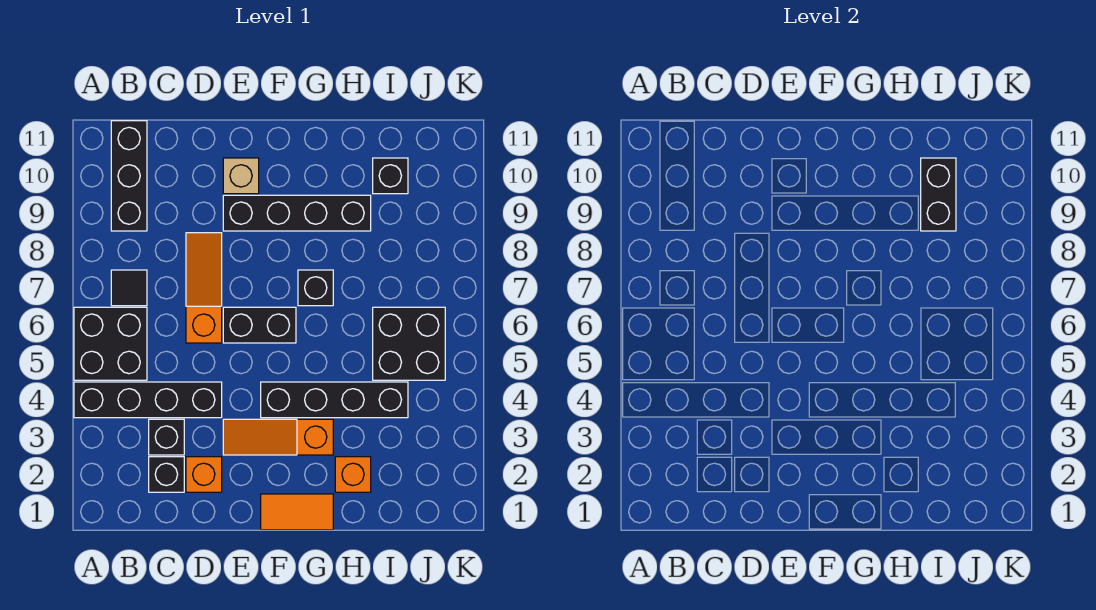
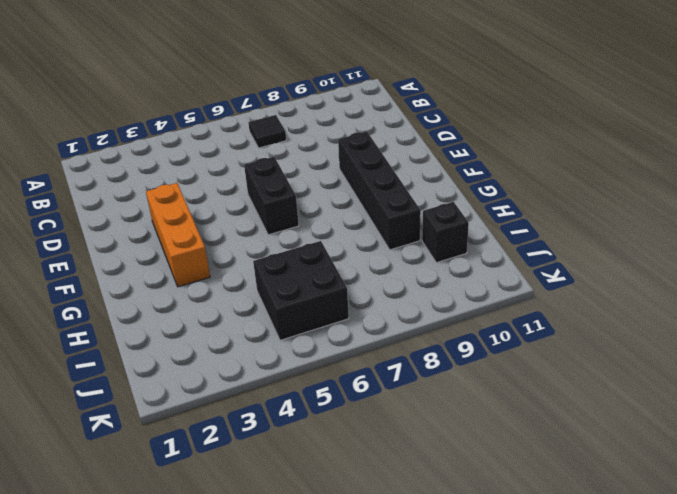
orange 1x3 brick [146,183,210,287] -> orange 1x3 slope [223,419,333,455]
none -> black 1x4 brick [74,382,222,418]
none -> black 2x2 brick [74,307,147,380]
none -> black 1x3 brick [111,121,147,231]

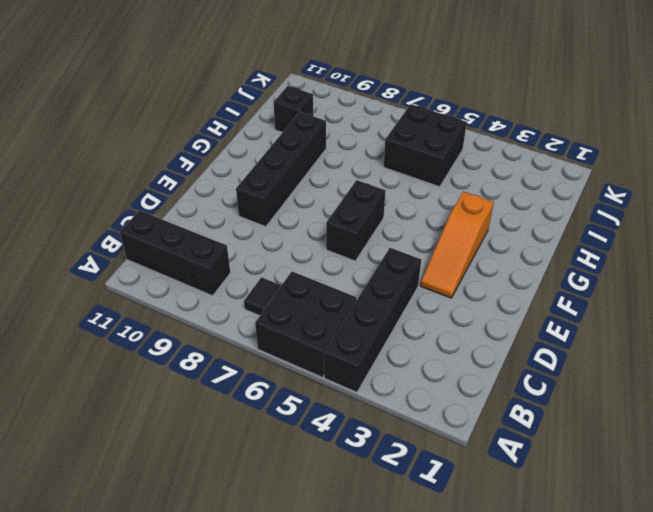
none -> black 1x1 brick [149,457,184,492]
none -> black 1x1 brick [149,419,184,455]
none -> orange 1x1 brick [186,457,222,492]

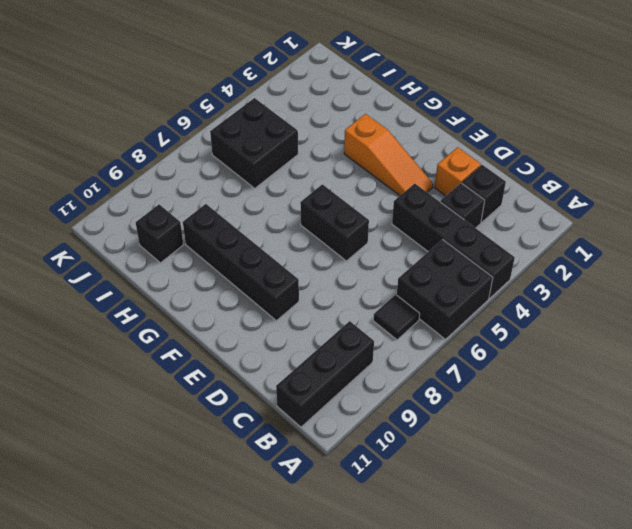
none -> orange 1x3 slope [186,233,222,343]
none -> tan 1x1 brick [223,158,259,194]
none -> orange 1x2 tile [261,494,333,530]

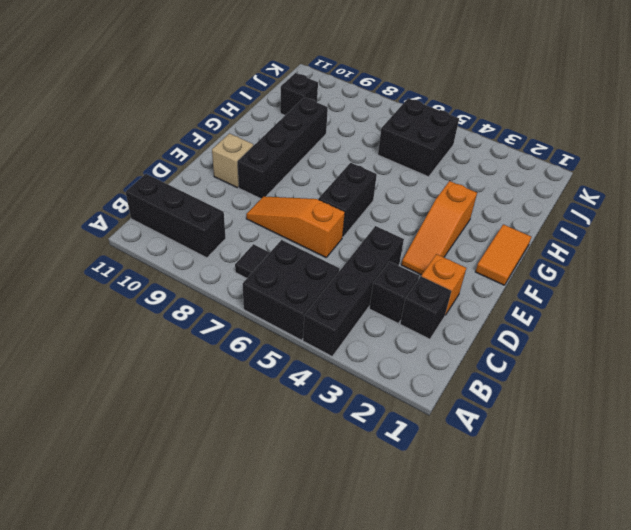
none -> black 1x4 brick [261,382,408,418]
none -> black 1x1 brick [298,270,333,306]
none -> orange 1x1 brick [335,457,371,492]

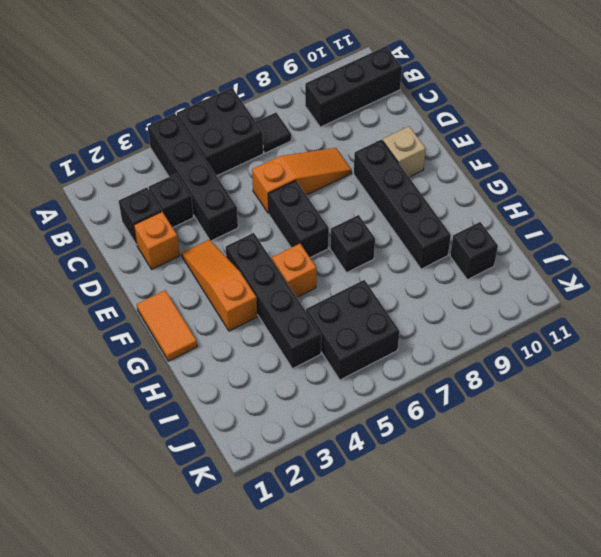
orange 1x1 brick [272,244,316,297] -> orange 1x1 brick moved to [335,457,371,492]
none -> black 1x2 brick [921,158,956,231]

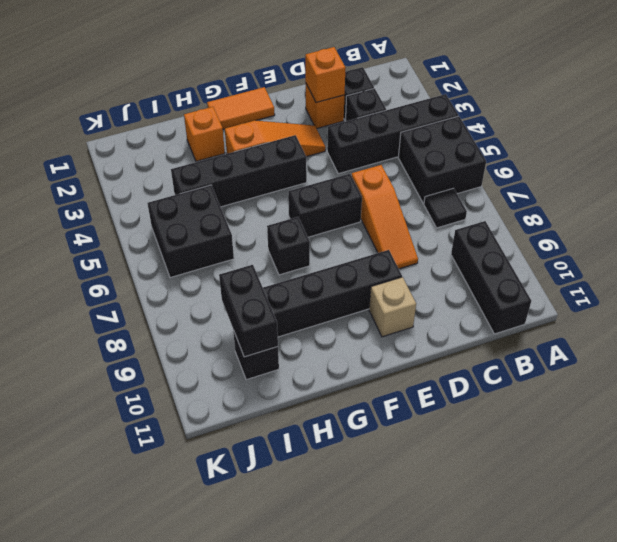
orange 1x1 brick [305,47,346,103] -> none

